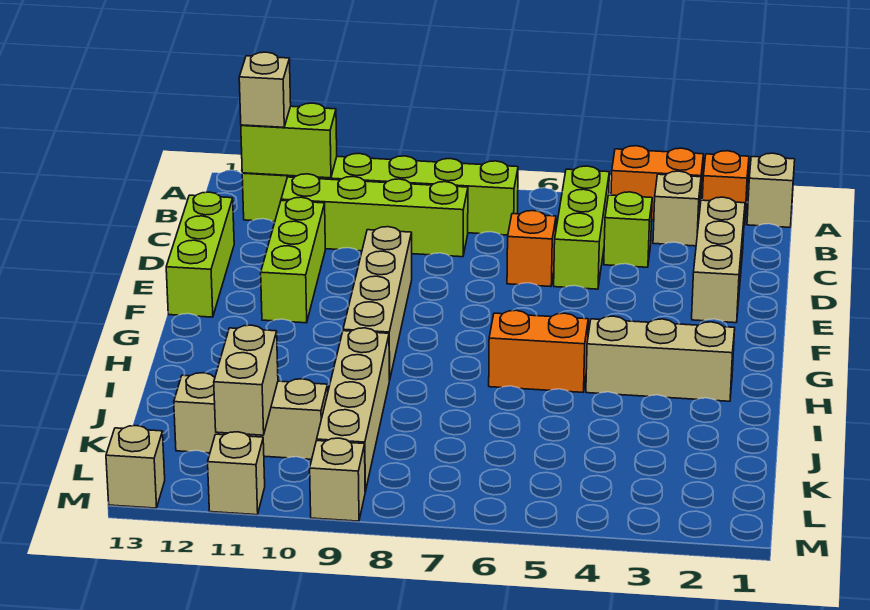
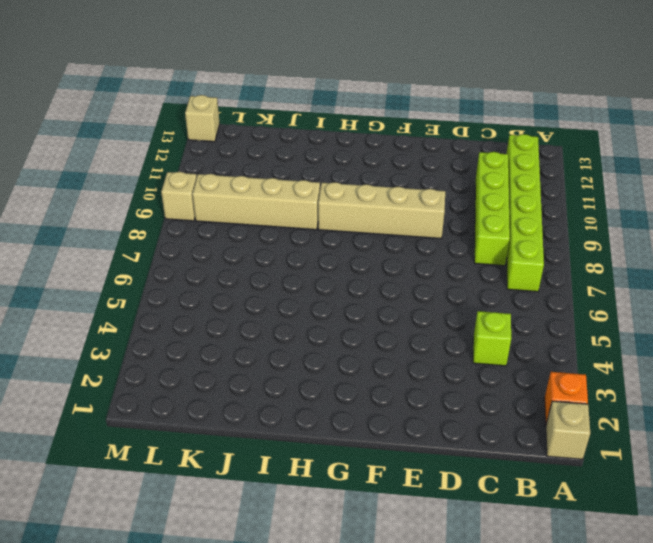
none -> orange 1x2 brick [611,146,703,220]
none -> tan 1x1 brick [653,171,701,246]
none -> lime 1x3 brick [554,166,609,289]

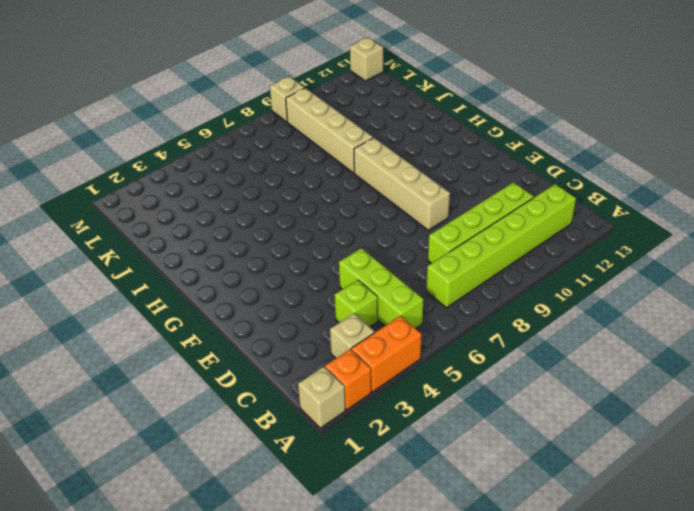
none -> tan 1x3 brick [692,197,745,323]
none -> orange 1x1 brick [507,211,556,287]
none -> lime 1x3 brick [261,197,325,323]

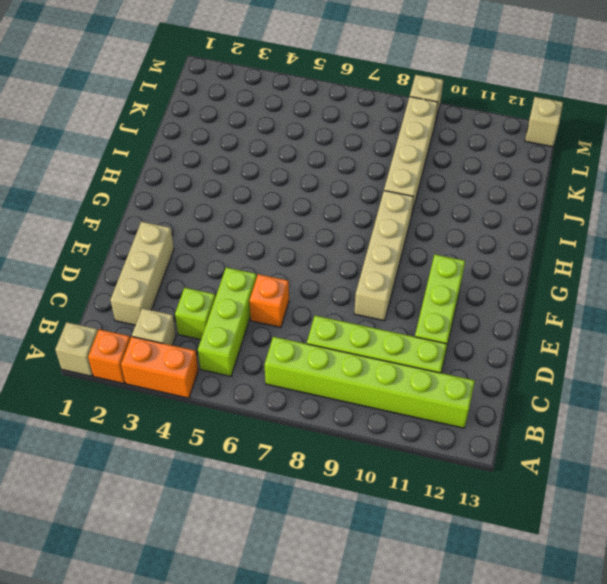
none -> lime 1x3 brick [166,192,234,317]
none -> tan 1x3 brick [586,316,735,401]
none -> orange 1x2 brick [489,310,588,392]

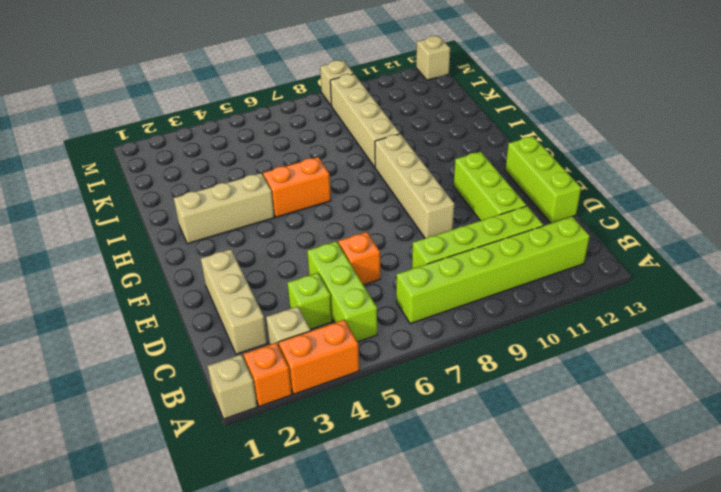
none -> tan 1x3 brick [174,373,328,459]
none -> tan 1x1 brick [208,432,265,515]
none -> lime 1x2 brick [241,103,337,178]

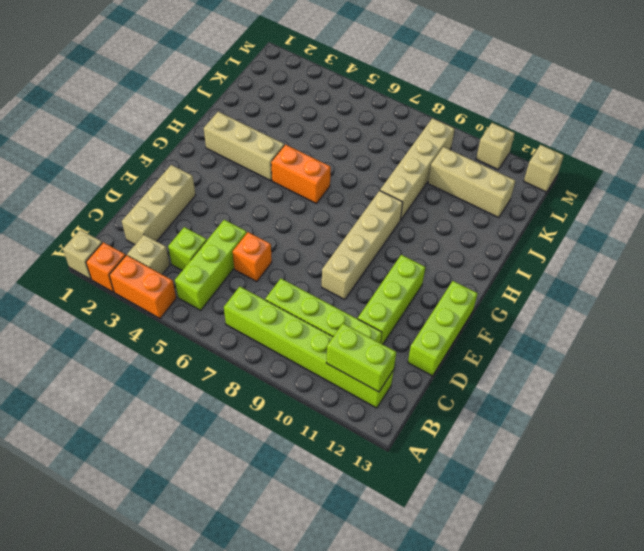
none -> tan 1x1 brick [310,438,365,521]
none -> tan 1x2 brick [214,325,278,435]
none -> tan 1x1 brick [239,52,291,127]

